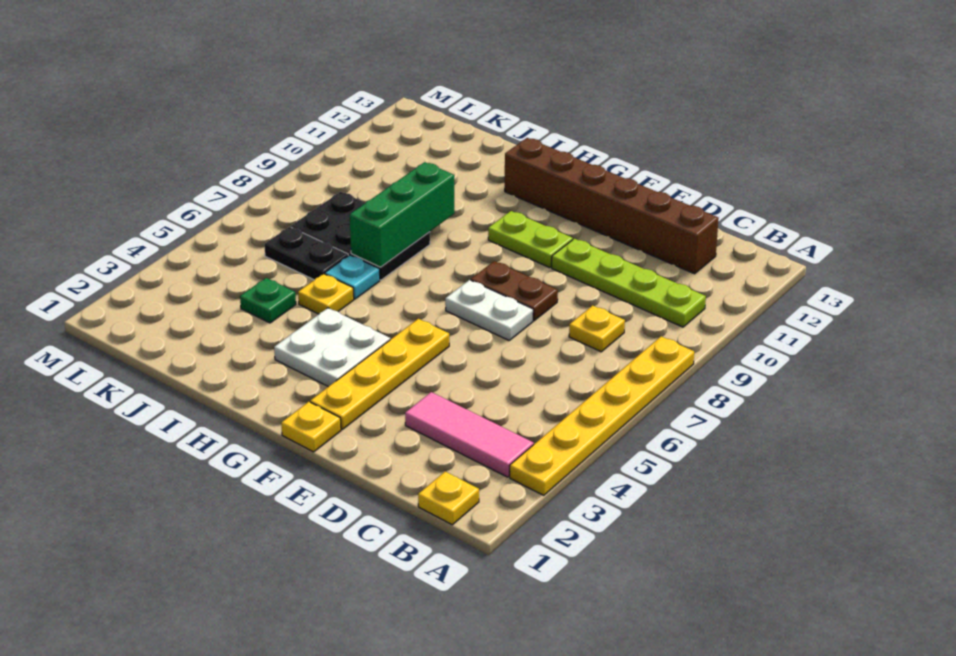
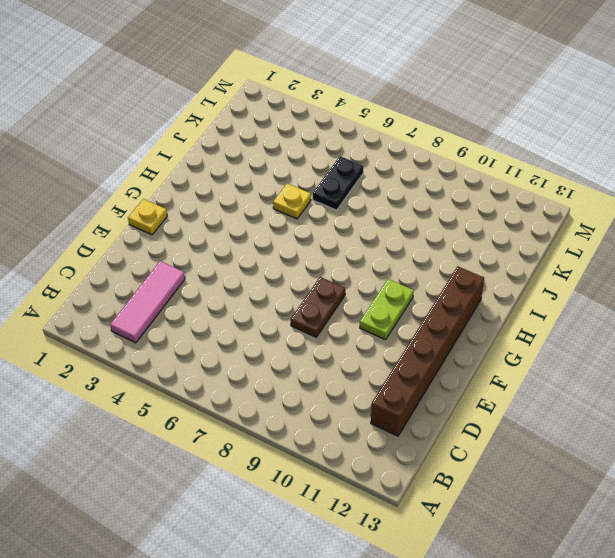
none -> yellow 1x6 plate [510,336,694,495]
none -> yellow 1x1 plate [418,471,479,525]
none -> lime 1x4 plate [552,239,706,327]

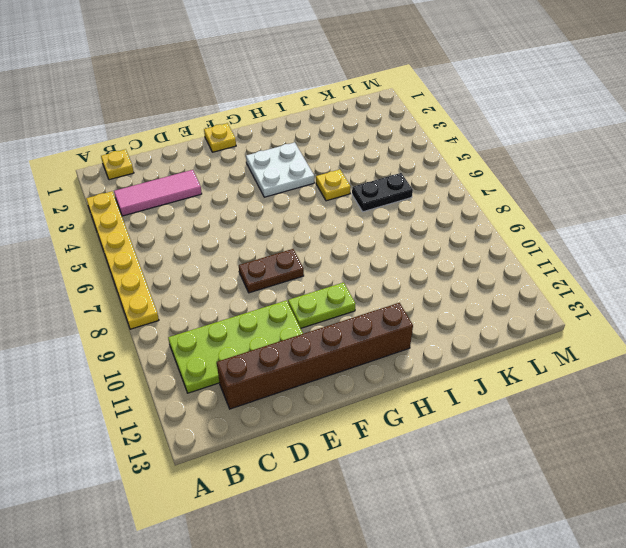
lime 2x4 plate [168,300,303,393] -> lime 1x4 plate [552,239,706,327]
none -> yellow 1x1 plate [569,305,625,352]
none -> white 1x2 plate [445,280,533,340]
none -> yellow 1x4 plate [310,319,449,429]

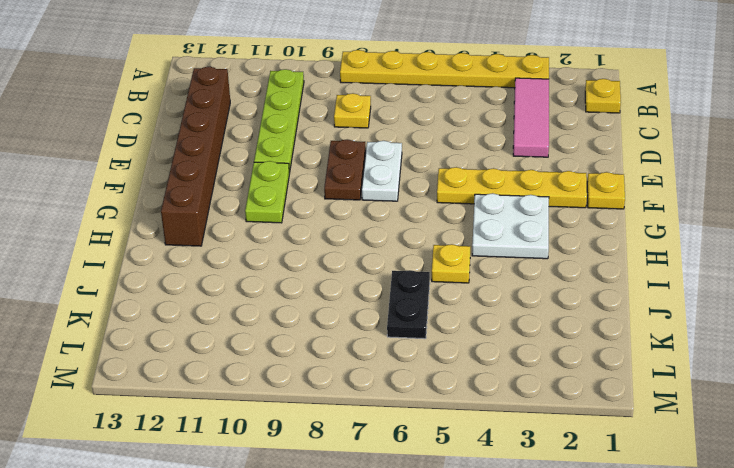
none -> cyan 1x1 plate [325,255,380,299]
none -> black 2x3 plate [291,192,430,280]
none -> green 1x1 plate [240,278,296,323]

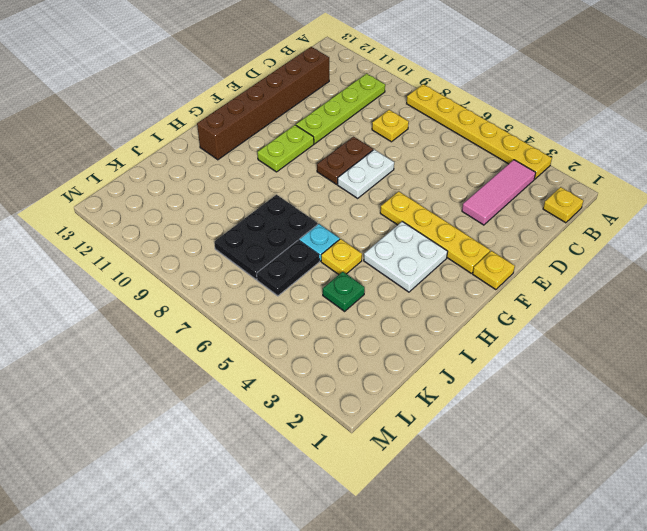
none -> green 1x3 brick [350,162,455,267]

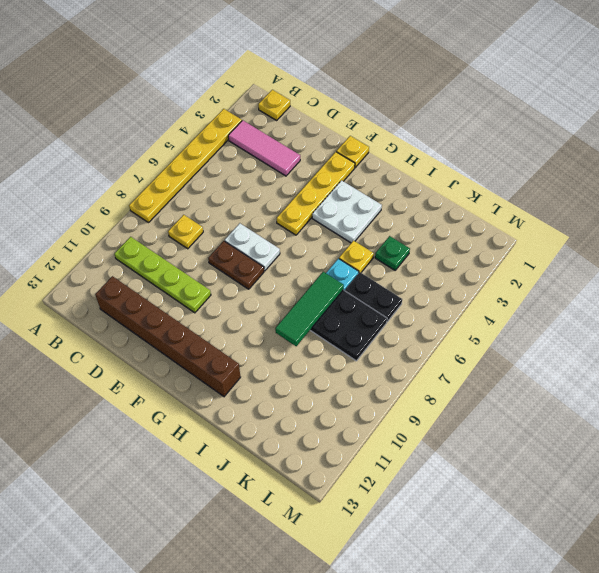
green 1x3 tile [275,272,344,346] -> green 1x3 brick [350,162,455,267]
none -> lime 1x2 plate [488,211,573,268]

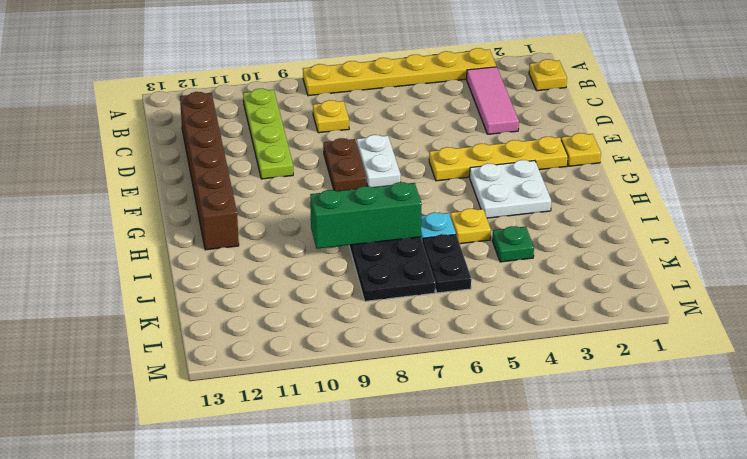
none -> lime 1x2 plate [488,211,573,268]

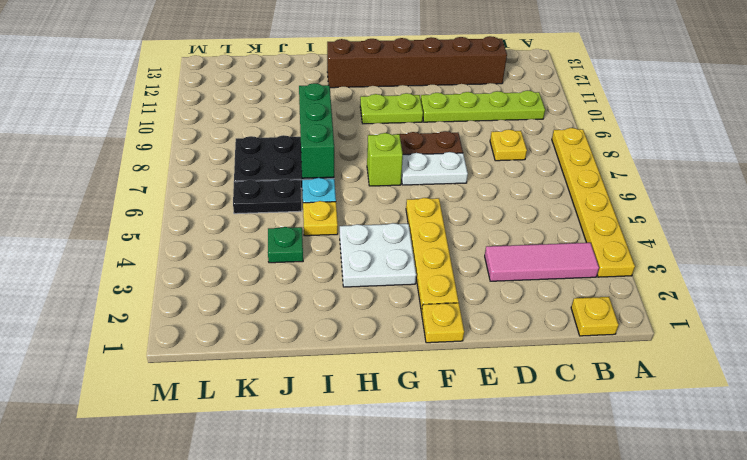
lime 1x1 brick [367,133,403,186] -> none

